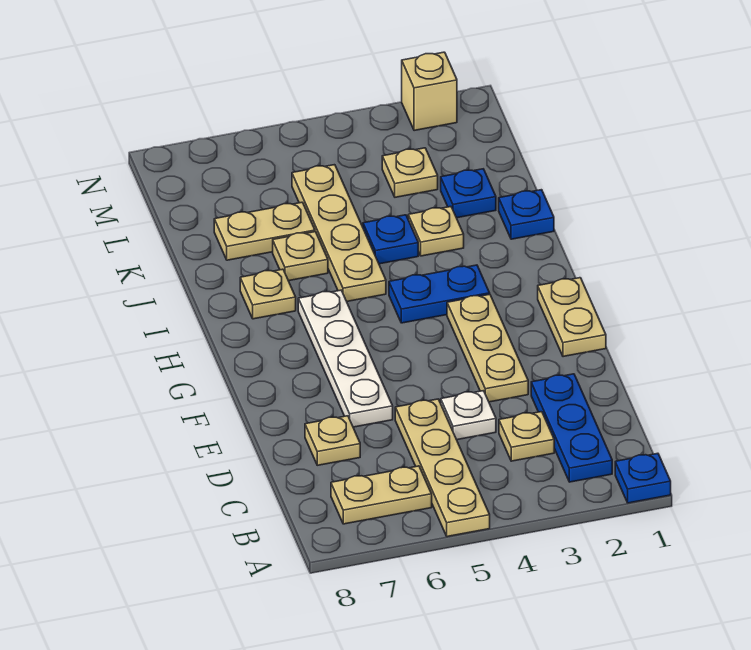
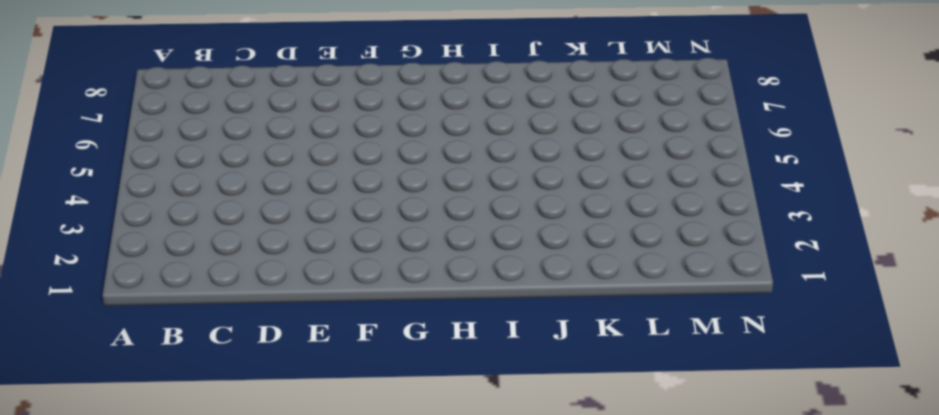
none -> blue 1x1 plate [615,453,671,503]
none -> tan 1x4 plate [395,399,490,537]
none -> blue 1x3 plate [531,374,612,482]

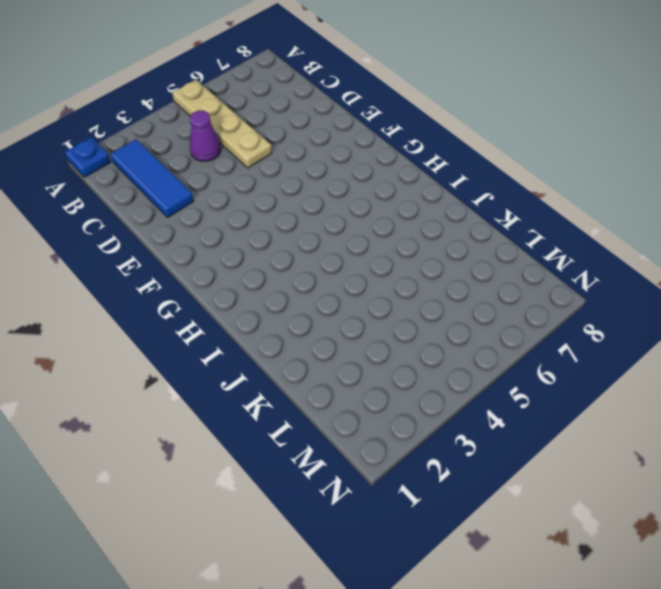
blue 1x3 tile [110,139,194,218] -> blue 1x3 plate [531,374,612,482]
purple 1x1 cone [190,111,221,161] -> none
none -> tan 1x2 plate [331,466,432,524]
none -> tan 1x1 plate [499,412,554,461]
none -> white 1x1 plate [441,391,496,440]

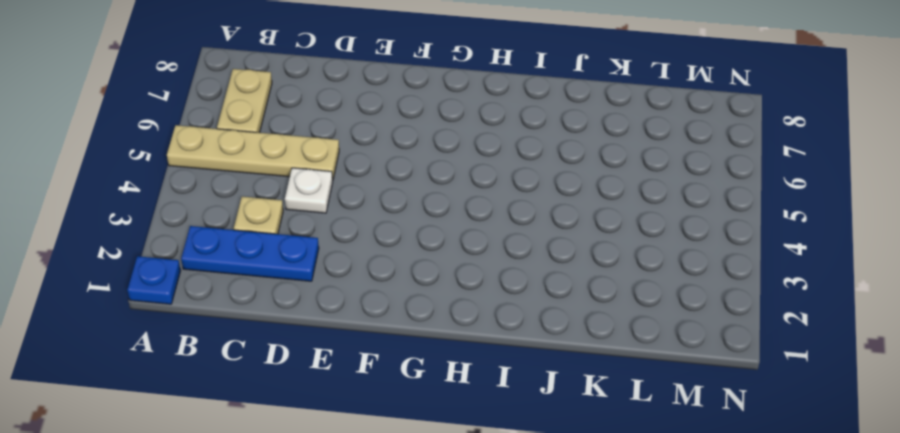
none -> tan 1x1 plate [305,416,360,465]
none -> tan 1x3 plate [447,294,528,402]
none -> white 1x4 plate [298,290,393,427]

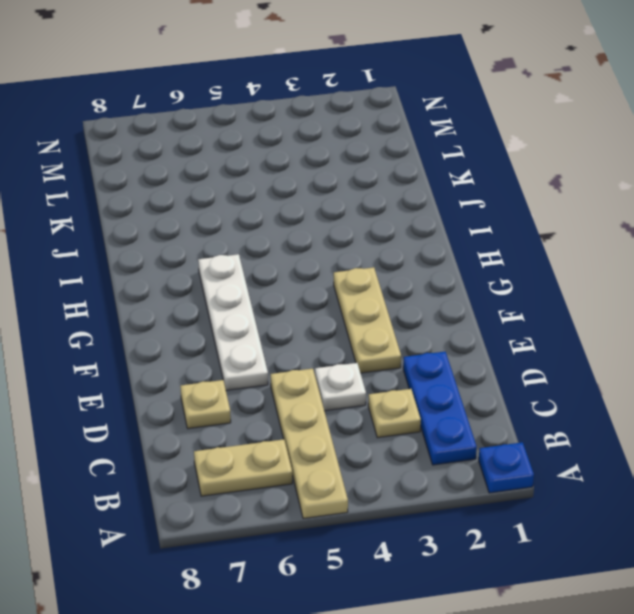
none -> tan 1x2 plate [538,278,606,357]
none -> blue 1x2 plate [389,265,490,323]
none -> tan 1x4 plate [292,165,386,301]

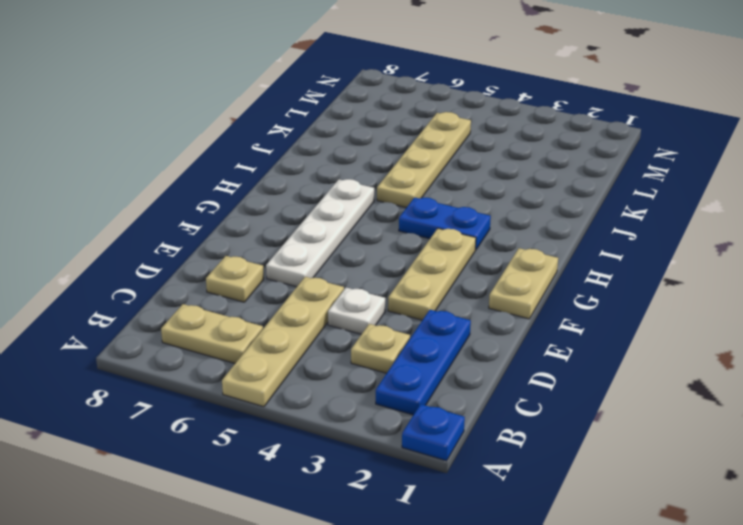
none -> tan 1x1 plate [240,269,296,319]
none -> blue 1x1 plate [499,190,554,239]
none -> tan 1x1 plate [408,207,464,256]

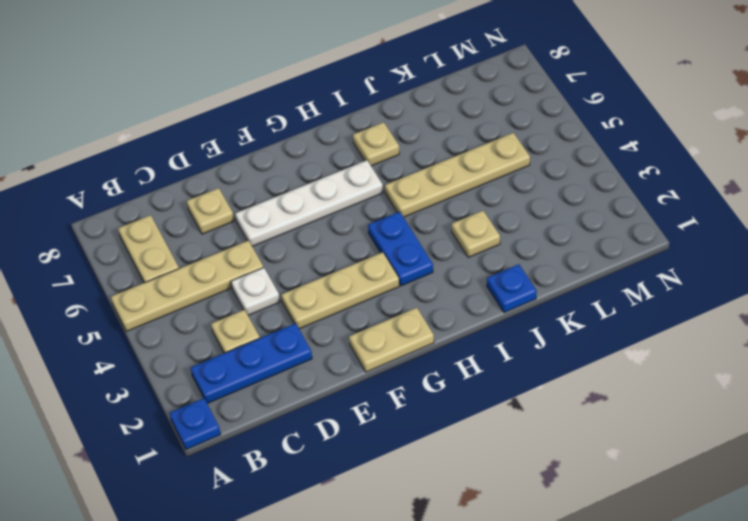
none -> blue 1x1 plate [363,215,418,264]
none -> tan 1x1 plate [273,232,328,281]
none -> blue 1x1 plate [441,169,496,218]

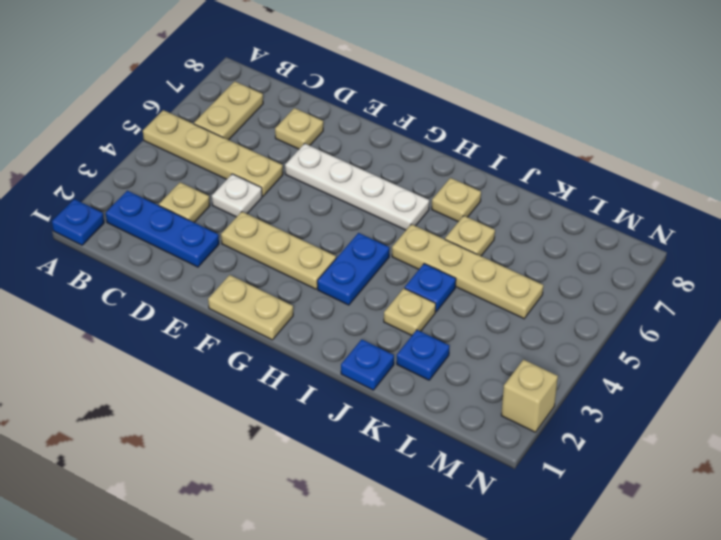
none -> tan 1x2 plate [214,202,315,260]
none -> tan 1x1 plate [382,148,438,197]

